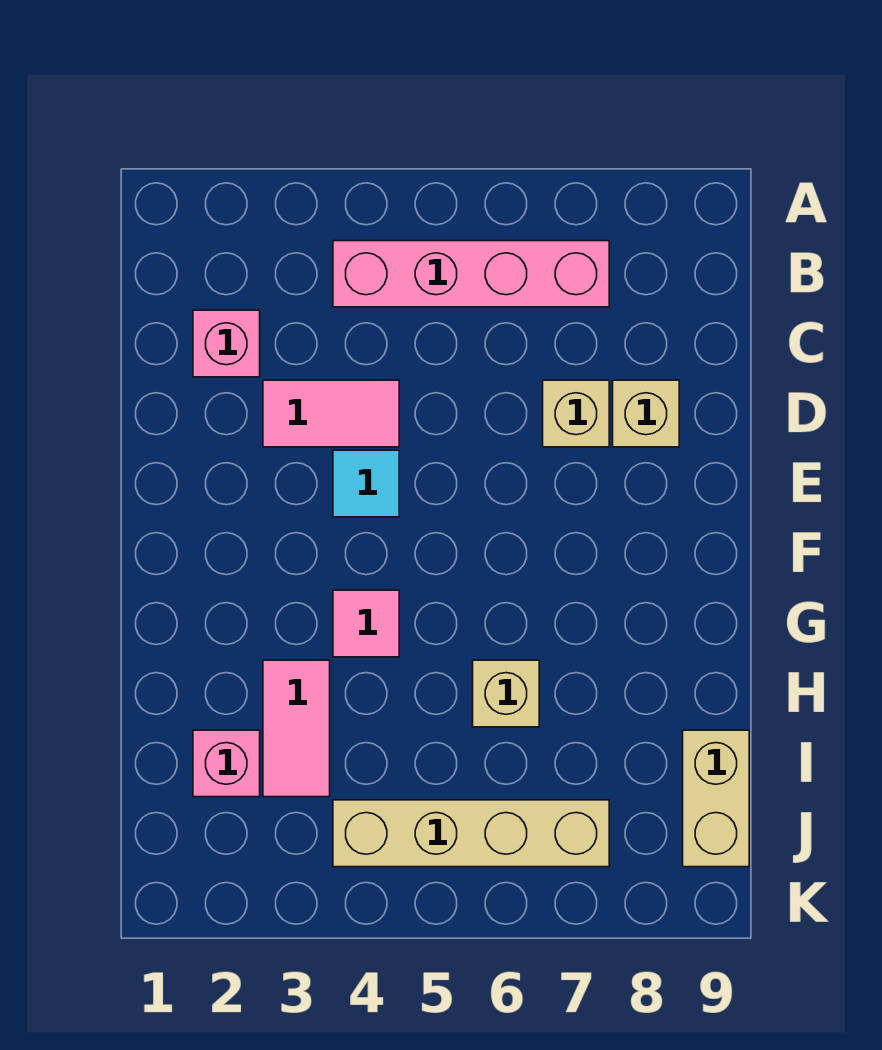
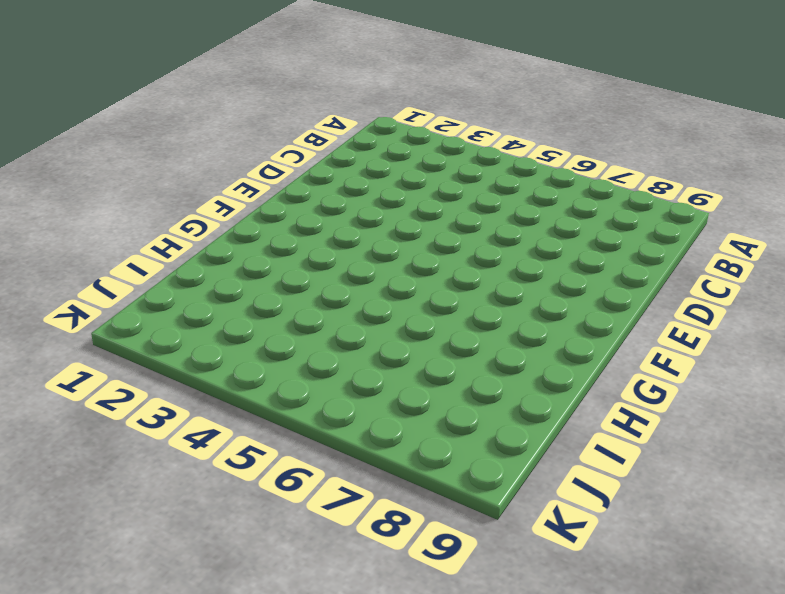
none -> pink 1x4 brick [333,241,609,307]
none -> pink 1x1 brick [193,310,260,377]
none -> pink 1x2 tile [263,380,399,447]

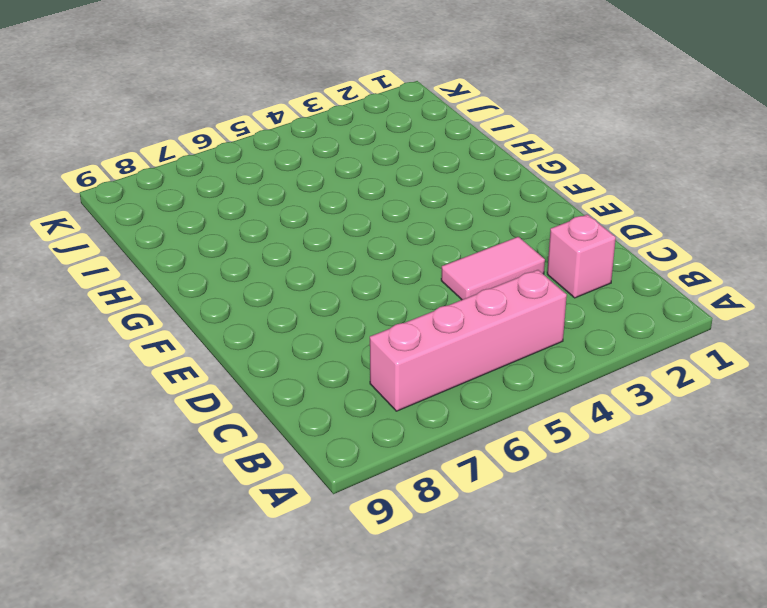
none -> tan 1x1 brick [543,380,609,447]
none -> tan 1x1 brick [613,380,679,447]
none -> cyan 1x1 tile [333,450,399,517]

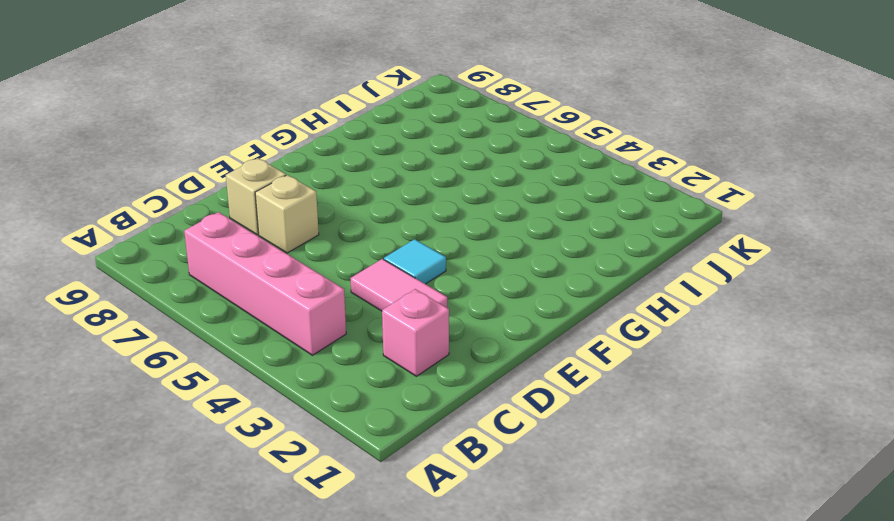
none -> pink 1x1 tile [333,590,399,657]
none -> pink 1x2 tile [263,660,330,797]
none -> tan 1x1 brick [473,660,539,727]

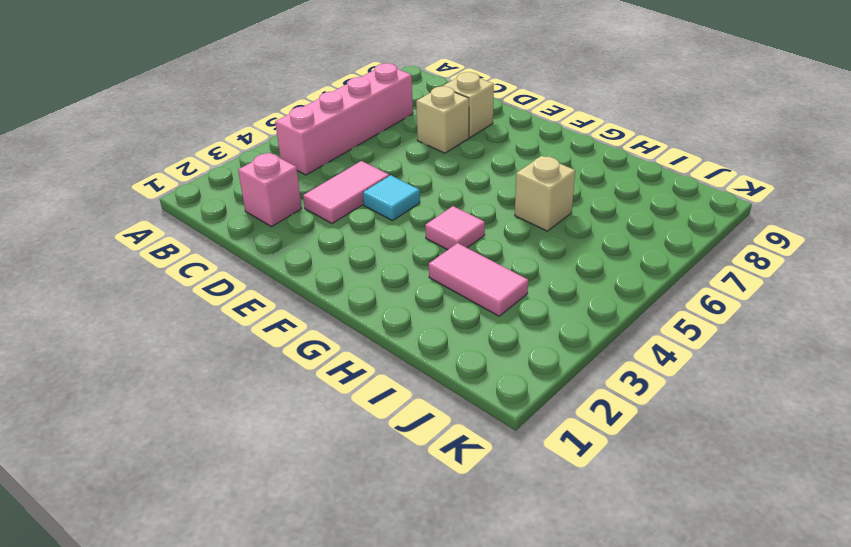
none -> pink 1x1 brick [193,730,260,797]
none -> tan 1x2 brick [683,730,749,867]
none -> tan 1x4 brick [333,800,609,867]

